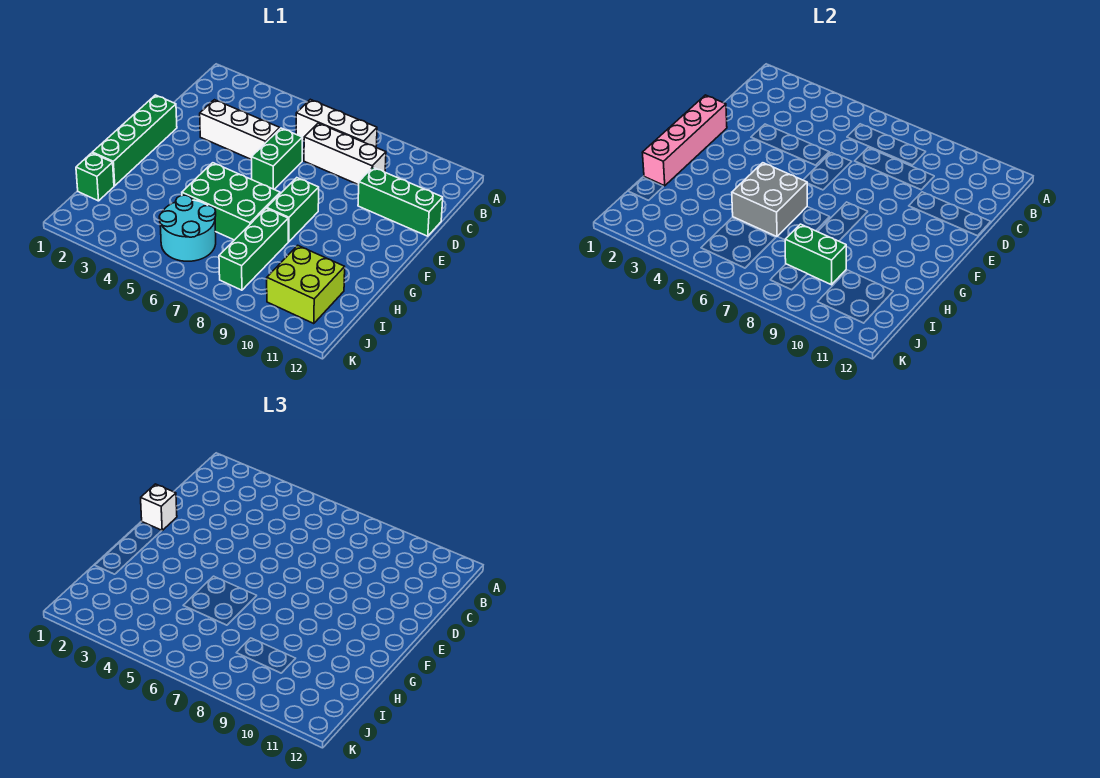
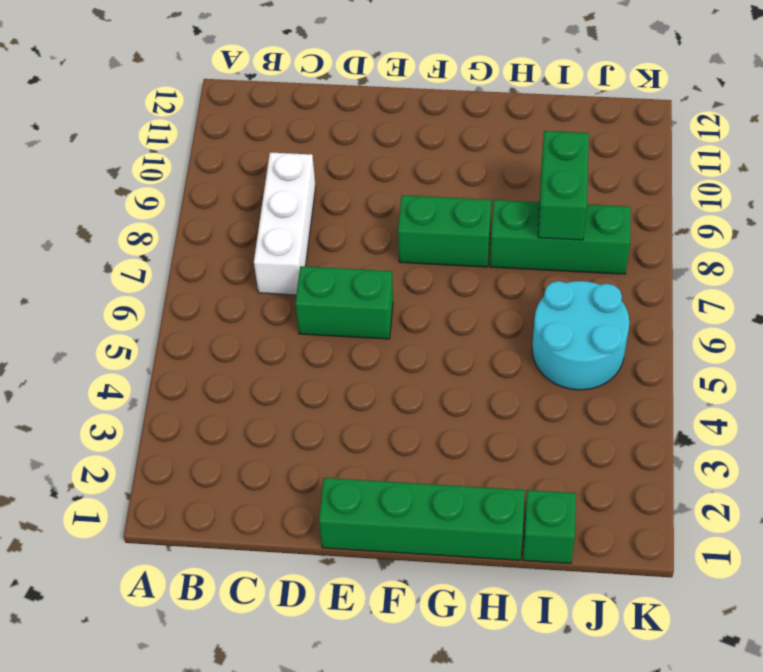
none -> white 1x3 brick [296,99,377,147]
none -> white 1x3 brick [200,100,280,160]
none -> green 1x3 brick [358,167,443,236]

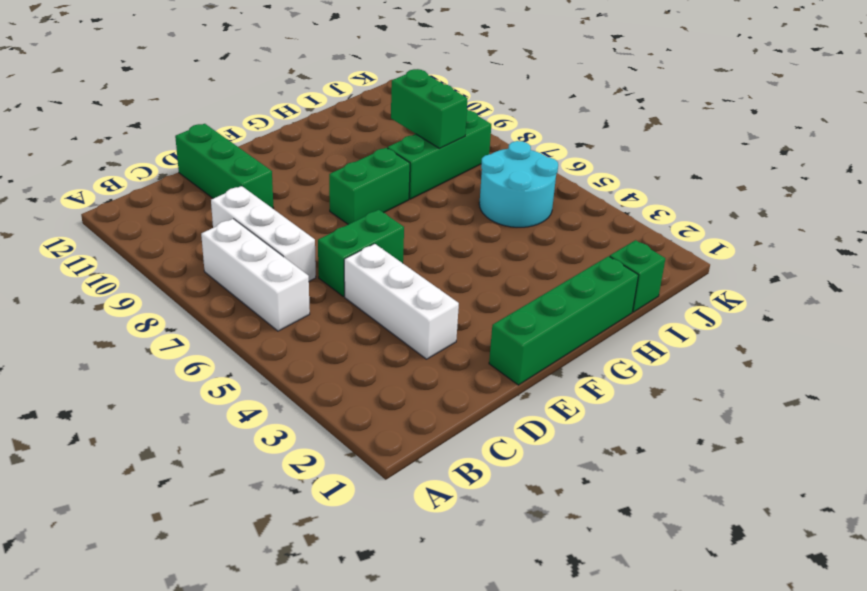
none -> green 2x3 brick [182,163,280,240]
none -> lime 2x2 brick [267,245,345,324]
none -> pink 1x4 brick [642,95,727,186]

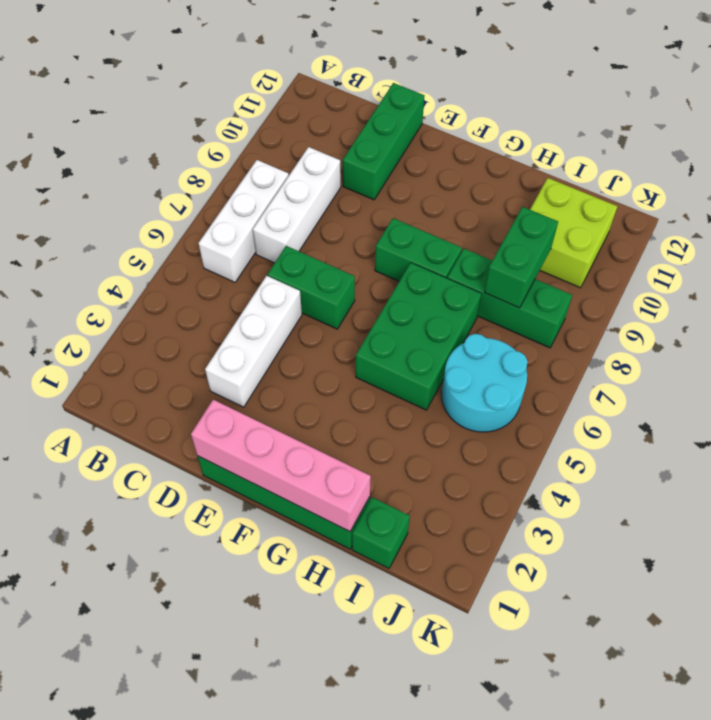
none -> grey 2x2 brick [732,163,807,237]
none -> white 1x1 brick [141,484,177,530]

